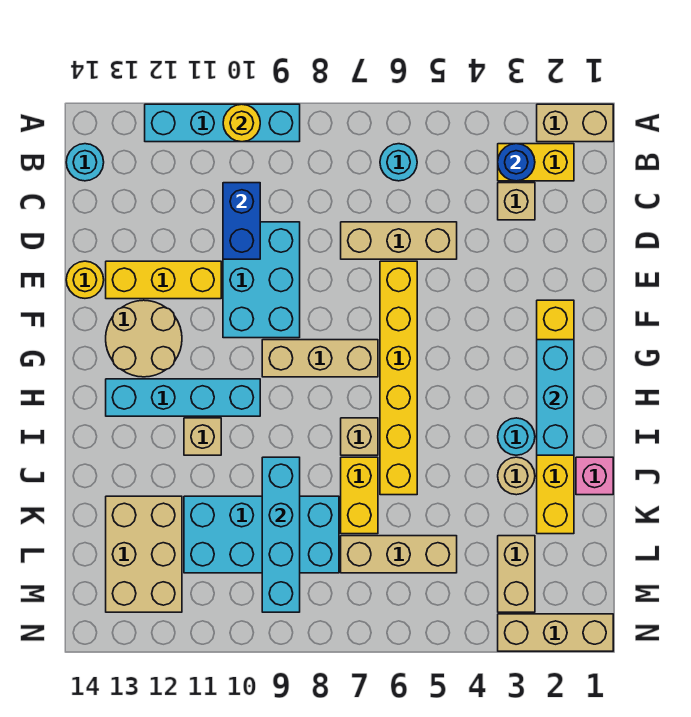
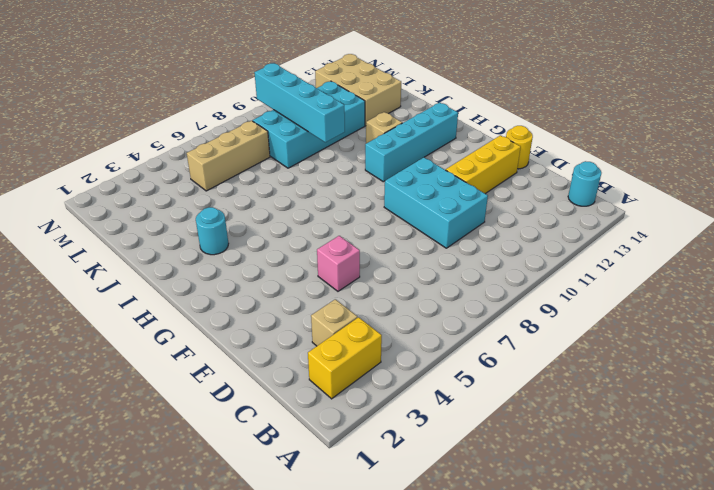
pink 1x1 brick [317,236,360,291] -> pink 1x1 brick moved to [576,457,613,495]
none -> tan 1x2 brick [537,104,613,142]
none -> cyan 1x4 brick [145,104,300,142]
none -> cyan 1x1 round brick [380,144,417,181]
none -> tan 1x3 brick [341,222,457,259]

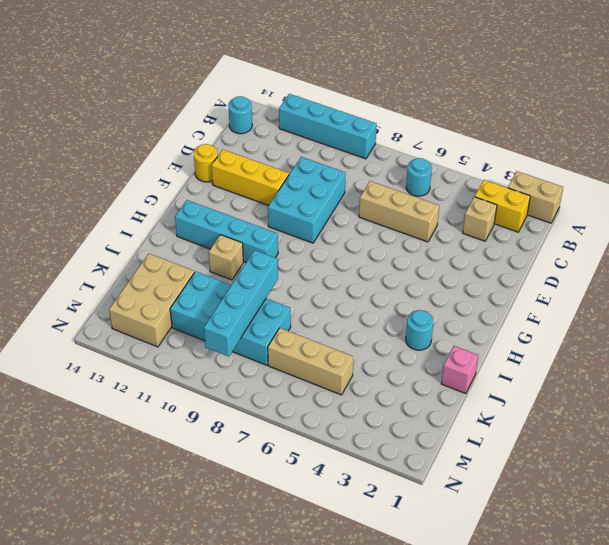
none -> yellow 1x6 brick [380,261,417,495]
none -> yellow 1x6 brick [537,300,574,534]
none -> tan 2x2 round brick [106,300,182,377]
none -> tan 1x3 brick [262,340,378,377]

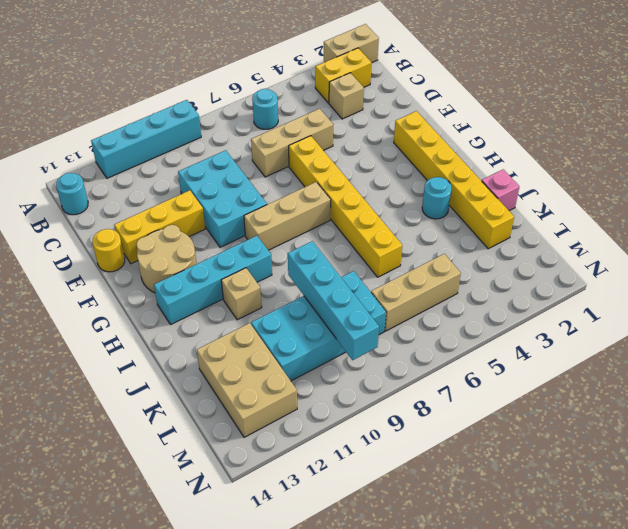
none -> tan 1x1 brick [341,418,378,455]
none -> tan 1x1 round brick [498,457,535,495]
none -> yellow 1x2 brick [341,457,378,534]
none -> tan 1x2 brick [498,536,535,612]

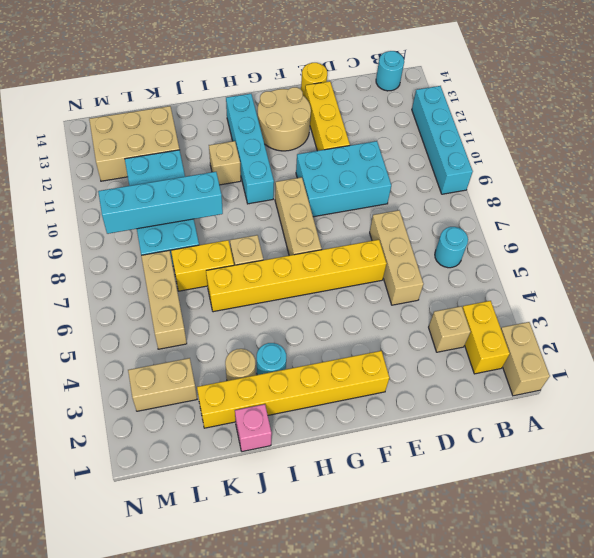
none -> tan 1x3 brick [498,614,613,651]
none -> yellow 1x1 round brick [223,104,260,142]
none -> blue 1x1 round brick [498,144,535,181]
none -> blue 1x2 brick [223,183,260,259]

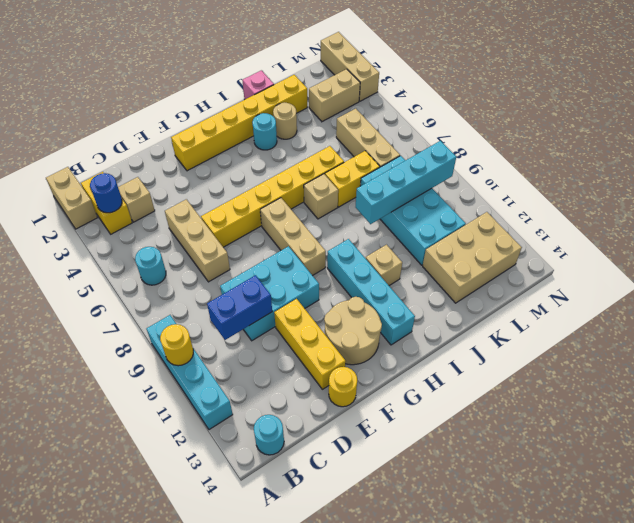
none -> cyan 1x3 brick [537,340,574,455]

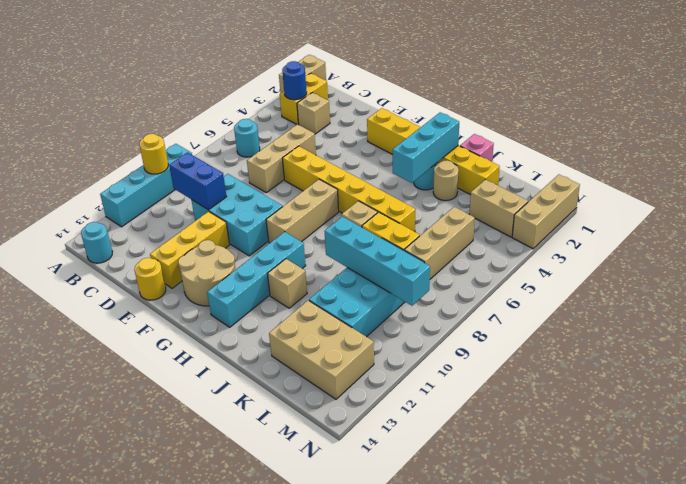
cyan 1x3 brick [393,112,459,183] -> cyan 1x3 brick turned to [537,340,574,455]

